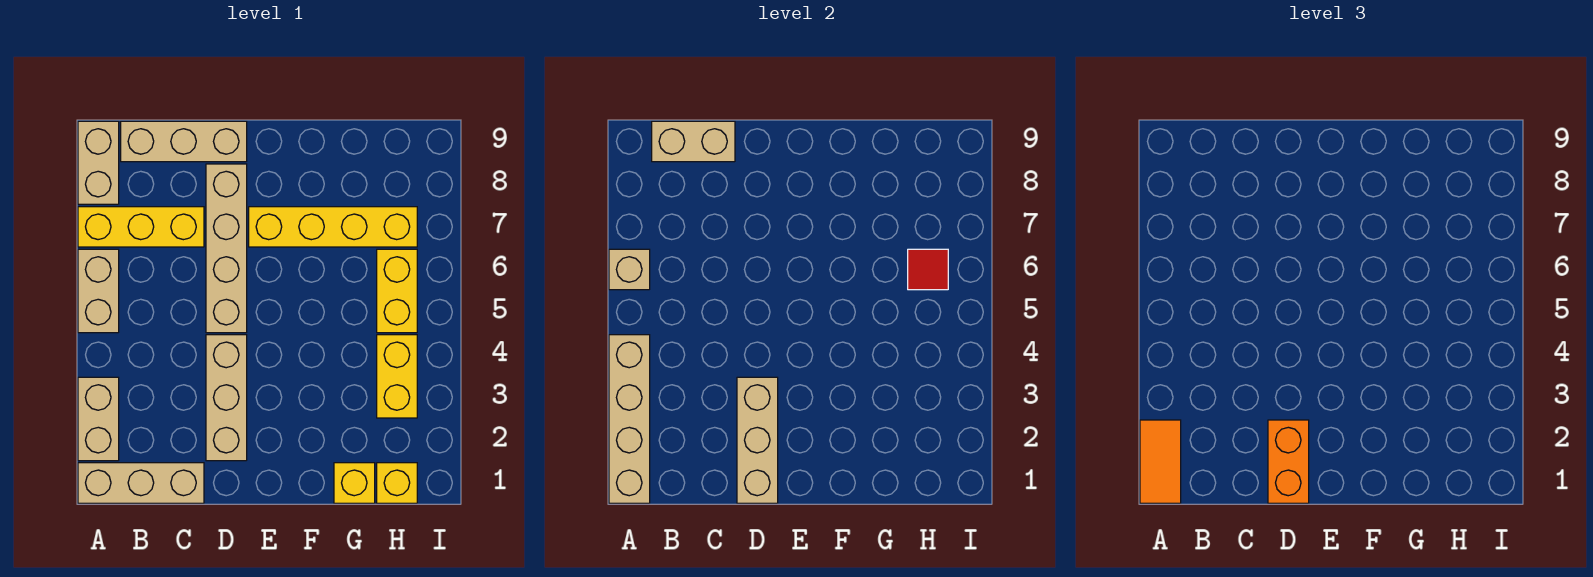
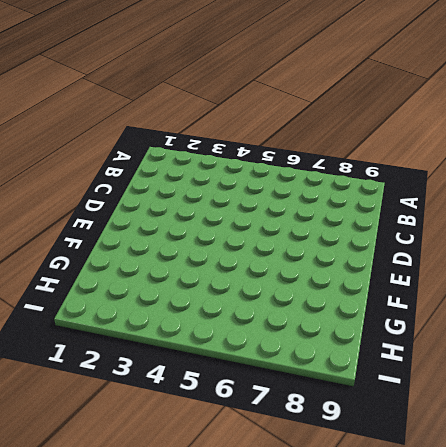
none -> tan 1x3 brick [78,463,204,503]
none -> tan 1x2 brick [78,377,119,461]
none -> tan 1x2 brick [78,249,119,333]

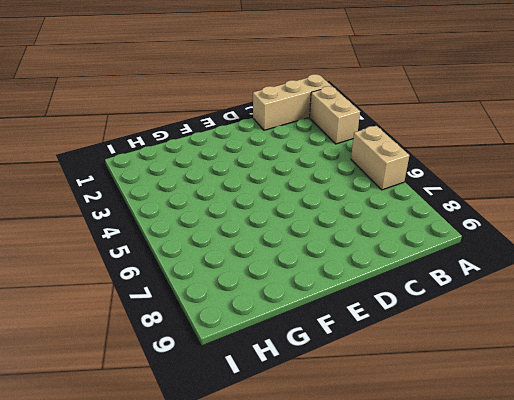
none -> yellow 1x3 brick [78,207,204,247]
none -> tan 1x2 brick [78,121,119,204]
none -> tan 1x3 brick [121,121,247,162]

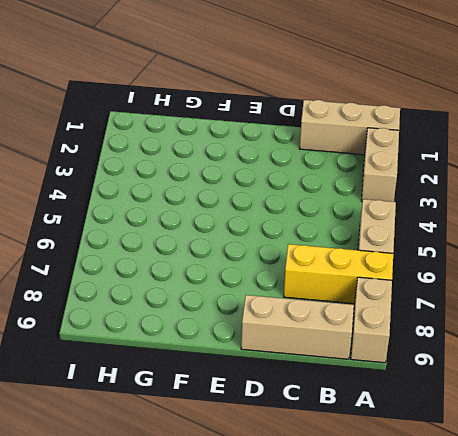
none -> tan 1x3 brick [206,335,247,461]
none -> tan 1x4 brick [206,164,247,333]
none -> yellow 1x4 brick [249,207,417,247]

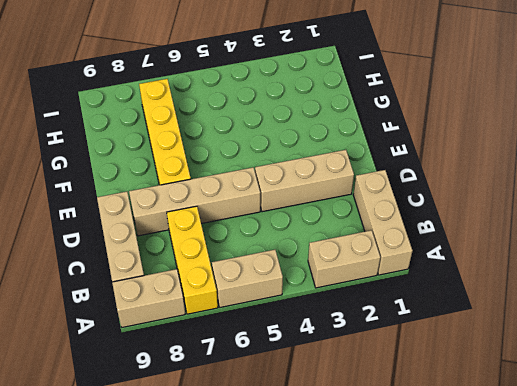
none -> yellow 1x1 brick [334,463,375,503]
none -> yellow 1x1 brick [377,463,417,503]
none -> yellow 1x2 brick [377,335,417,418]

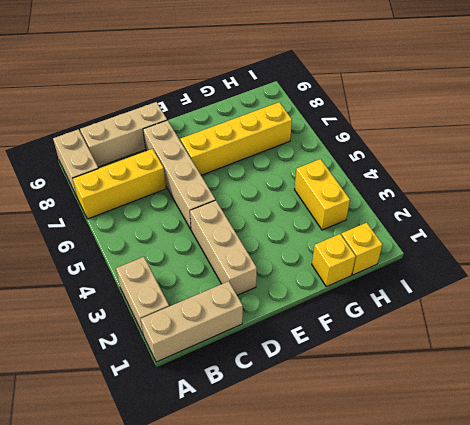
none -> tan 1x2 brick [78,249,119,333]
none -> yellow 1x2 brick [377,249,417,333]
none -> tan 1x4 brick [609,335,650,503]

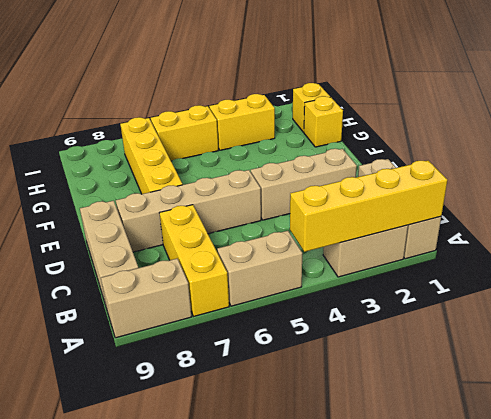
yellow 1x4 brick [290,161,447,252] -> tan 1x4 brick [609,335,650,503]
none -> tan 1x1 brick [609,249,650,290]
none -> tan 1x2 brick [652,121,735,162]
none -> tan 1x3 brick [737,377,778,503]

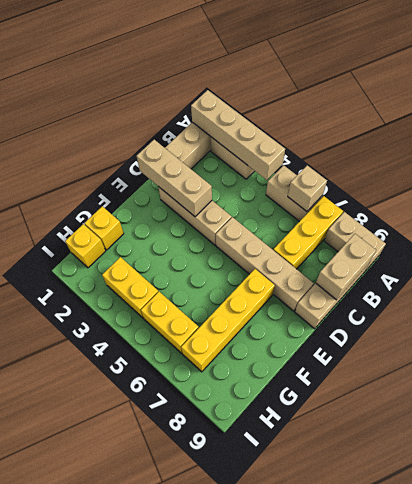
none -> red 1x1 tile [908,249,948,290]
none -> orange 1x2 tile [1140,420,1181,503]
none -> orange 1x2 brick [1268,420,1309,503]

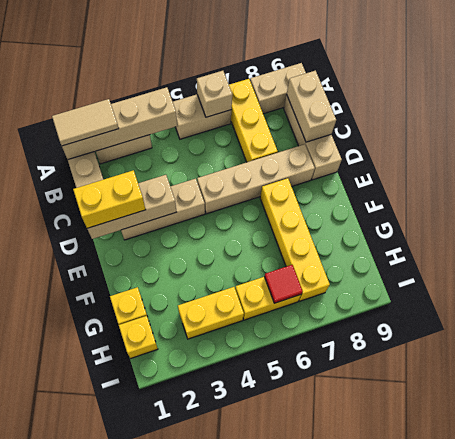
tan 1x2 tile [52,99,119,146] -> orange 1x2 tile [1140,420,1181,503]
yellow 1x2 brick [73,170,146,228] -> orange 1x2 brick [1268,420,1309,503]

